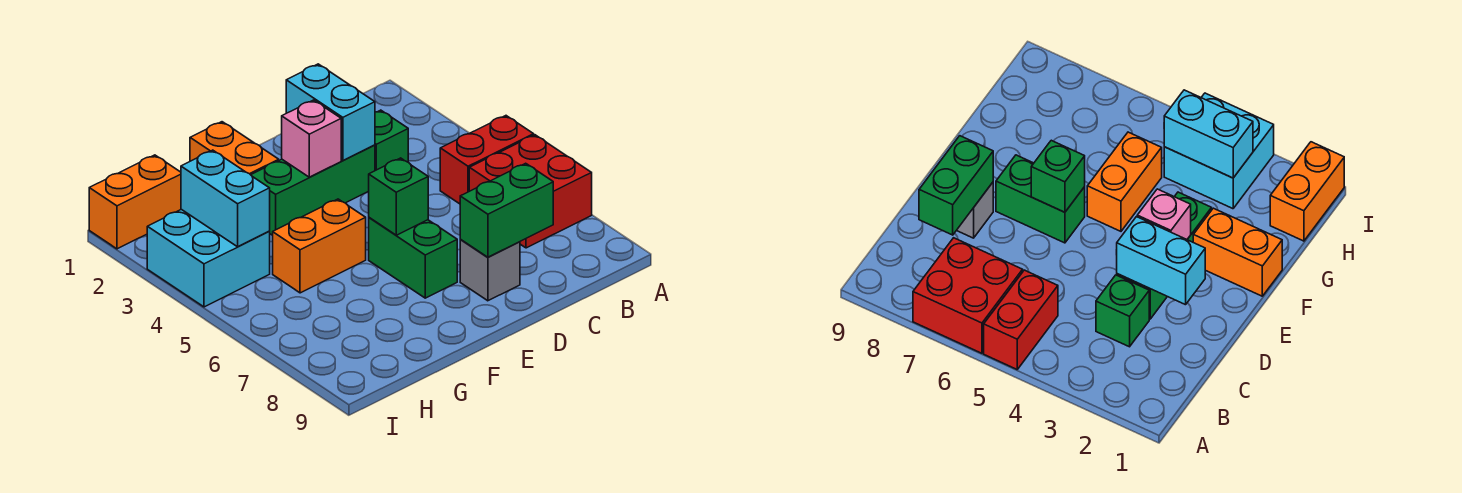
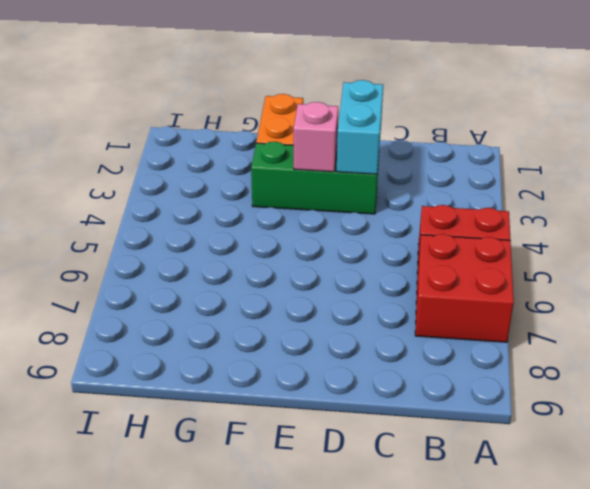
none -> green 1x1 brick [375,110,408,171]
none -> grey 1x1 brick [460,239,520,301]
none -> green 1x2 brick [369,218,457,298]

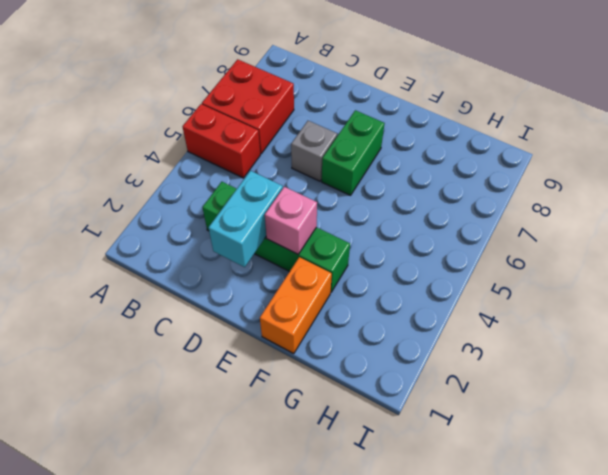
grey 1x1 brick [291,121,337,181] -> grey 1x1 brick moved to [460,239,520,301]
none -> orange 1x2 brick [273,199,366,293]
none -> orange 1x2 brick [89,155,181,249]
none -> cyan 2x2 brick [147,209,270,307]

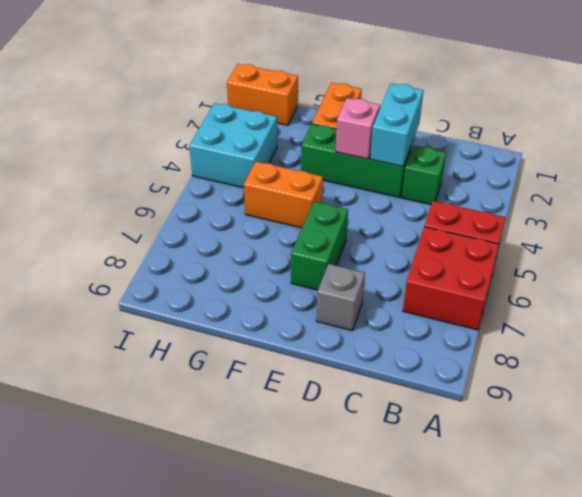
none -> green 1x2 brick [460,163,553,257]
none -> green 1x1 brick [369,158,428,235]
none -> cyan 1x2 brick [181,150,270,247]

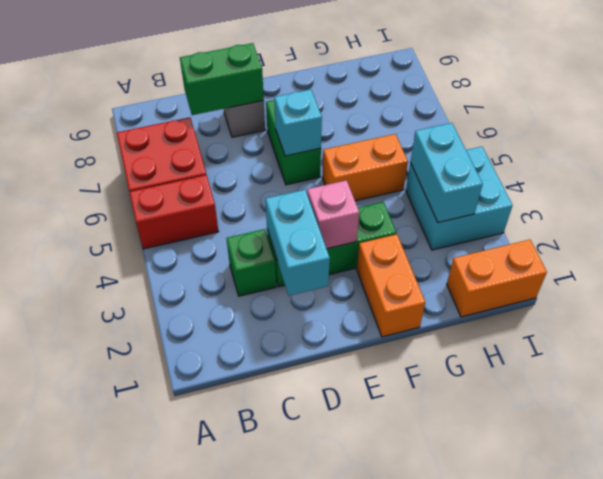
cyan 1x1 brick [274,89,322,156] -> green 1x1 brick [369,158,428,235]

